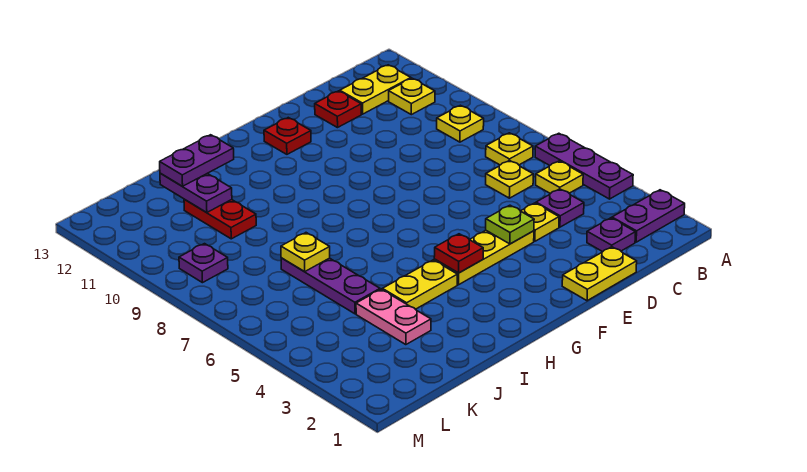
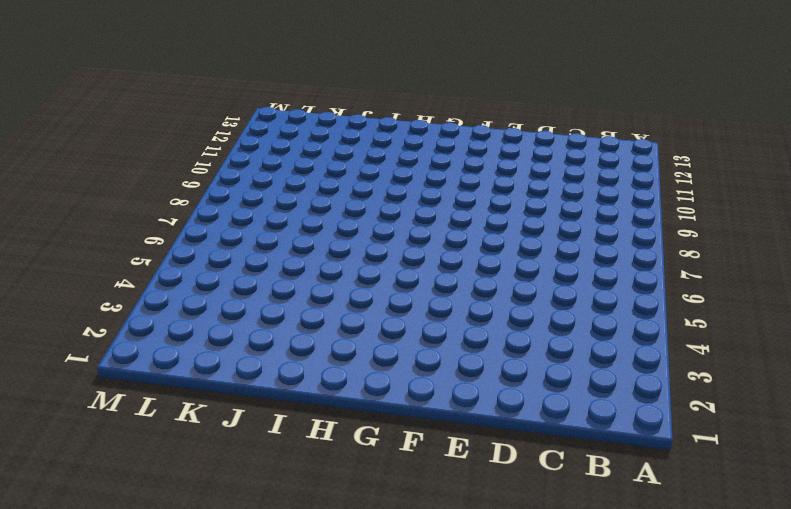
none -> purple 1x2 plate [612,190,685,242]
none -> purple 1x3 plate [535,133,633,199]
none -> yellow 1x1 plate [536,161,583,194]

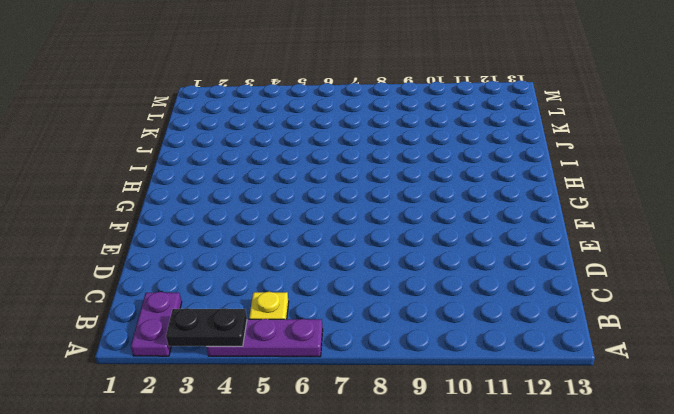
black 1x2 plate [166,308,247,346] -> none
none -> yellow 1x1 plate [486,133,533,165]
none -> yellow 1x1 plate [437,105,484,142]
none -> yellow 1x1 plate [389,78,435,115]

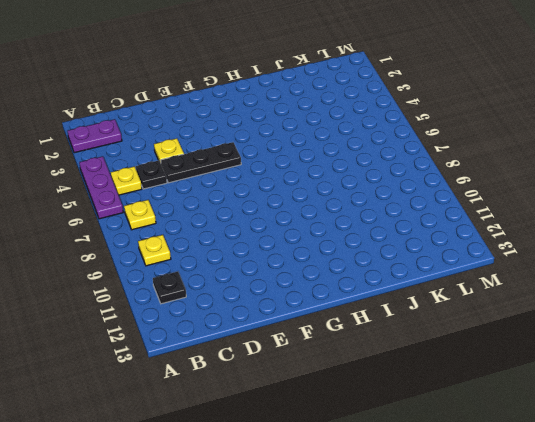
black 1x1 plate [153,272,186,304] -> yellow 1x1 plate [389,78,435,115]
black 1x1 plate [136,160,167,189] -> none
black 1x3 plate [161,142,241,183] -> none
none -> yellow 1x2 plate [340,65,411,114]
none -> purple 1x1 plate [587,218,635,252]
none -> purple 1x1 plate [536,189,584,227]

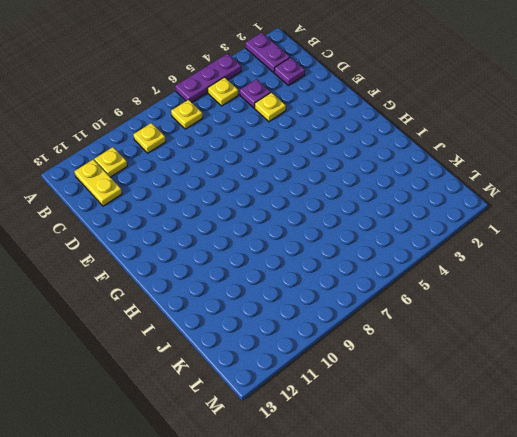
none -> yellow 1x1 plate [486,160,533,198]
none -> yellow 1x2 plate [562,247,637,301]
none -> red 1x1 plate [315,91,361,128]

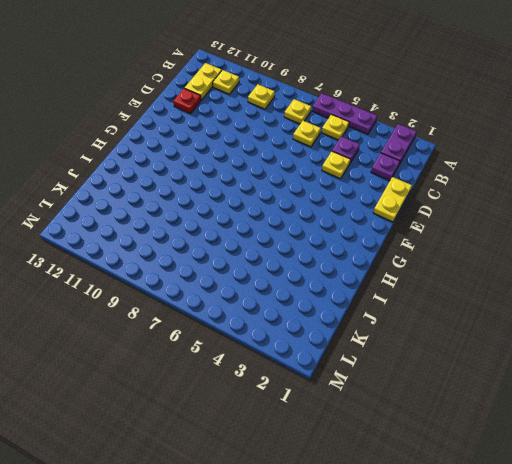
none -> yellow 1x3 plate [434,231,534,285]
none -> red 1x1 plate [264,118,311,154]
none -> yellow 1x2 plate [382,260,457,309]

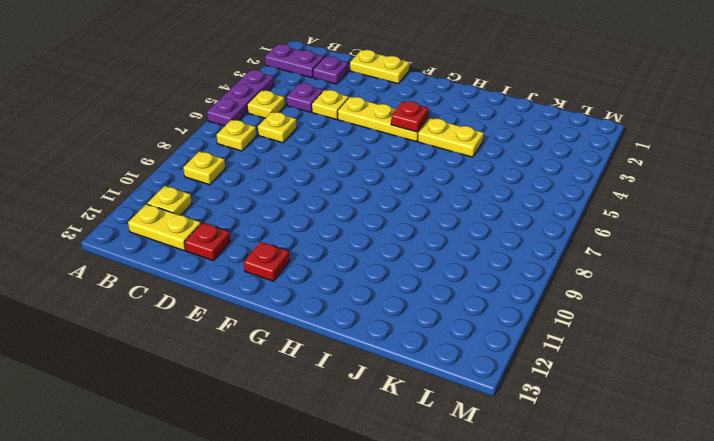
none -> pink 1x2 plate [356,289,431,345]
none -> purple 1x3 plate [281,258,380,314]
none -> red 1x2 plate [184,199,256,239]

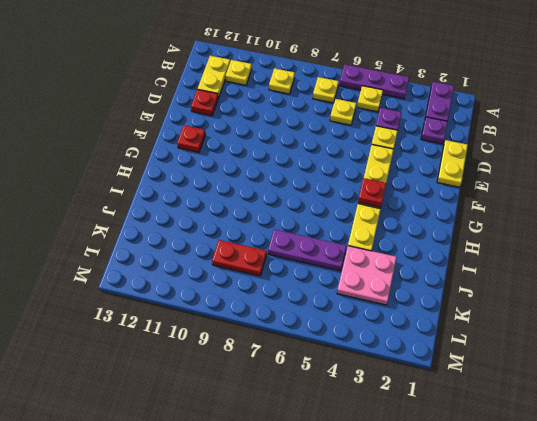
pink 2x2 plate [337,246,397,305] -> pink 1x2 plate [356,289,431,345]
red 1x2 plate [212,240,267,276] -> red 1x2 plate moved to [184,199,256,239]
none -> purple 1x1 plate [179,244,228,283]
none -> lime 1x1 plate [486,205,534,244]
none -> yellow 1x1 plate [281,233,330,272]

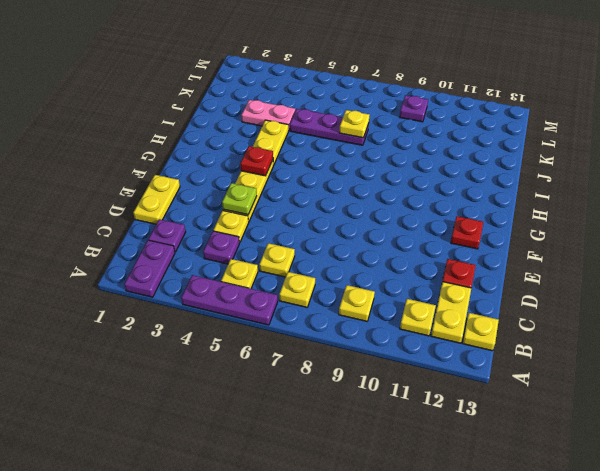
yellow 1x1 plate [462,313,499,351] -> none
none -> red 1x2 plate [184,199,256,239]
none -> purple 1x2 plate [160,173,232,213]
none -> purple 1x2 plate [160,135,234,186]

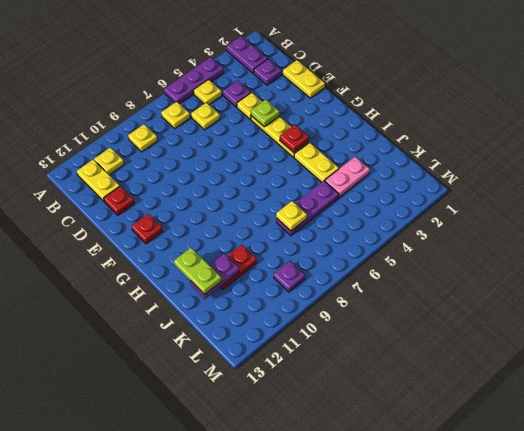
lime 1x2 plate [174,248,221,295] -> purple 1x2 plate [160,135,234,186]

